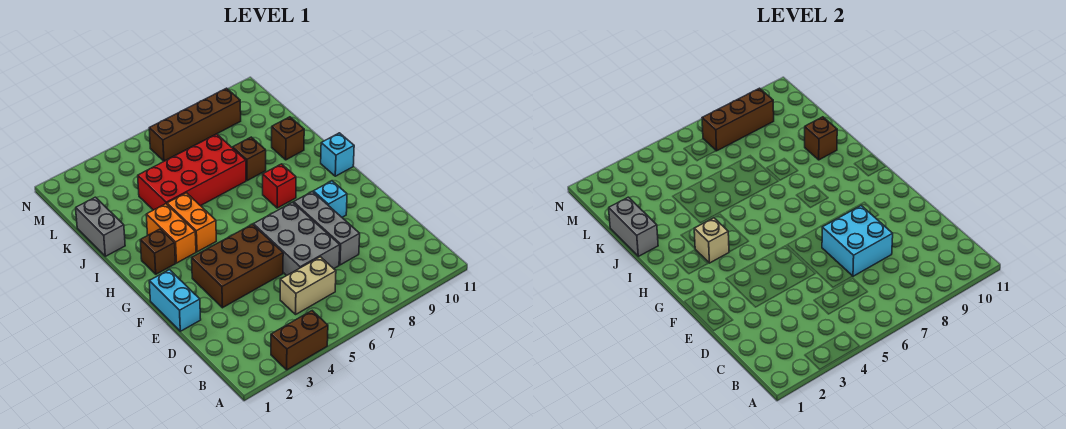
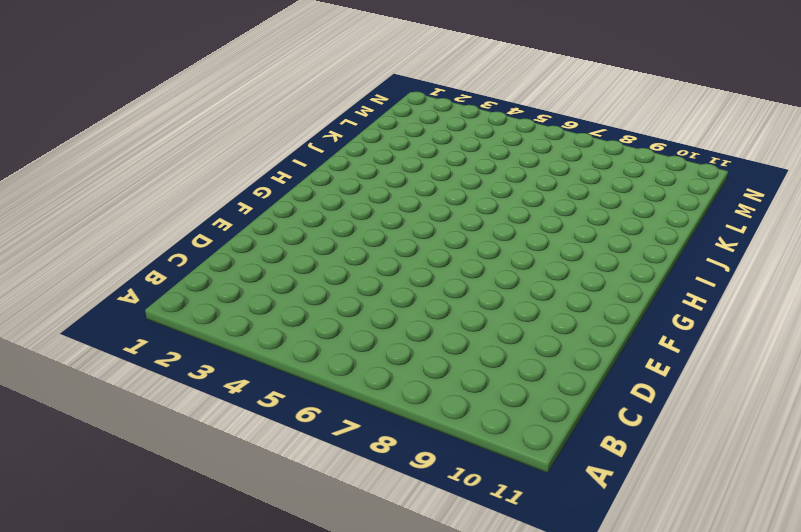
none -> brown 1x2 brick [271,311,328,370]
none -> tan 1x2 brick [280,257,336,314]
none -> grey 2x3 brick [253,202,340,276]

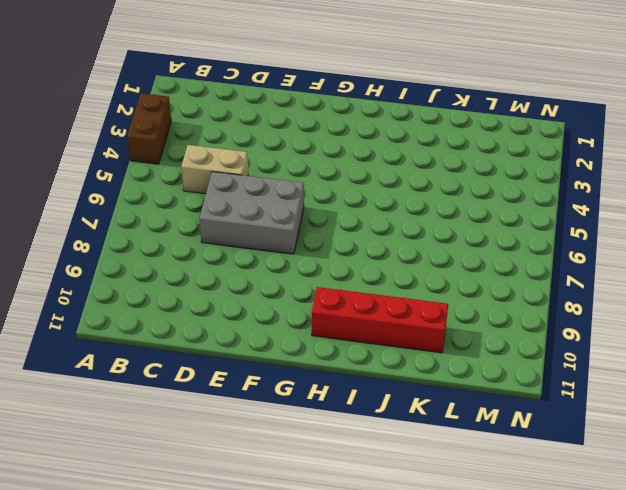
tan 1x2 brick [181,145,248,194] -> tan 1x2 brick turned to [280,257,336,314]
red 1x4 brick [312,287,448,353] -> brown 1x1 brick [272,117,304,160]
none -> grey 1x3 brick [294,191,360,265]
none -> cyan 1x2 brick [149,270,201,331]
none -> brown 2x3 brick [192,224,283,308]

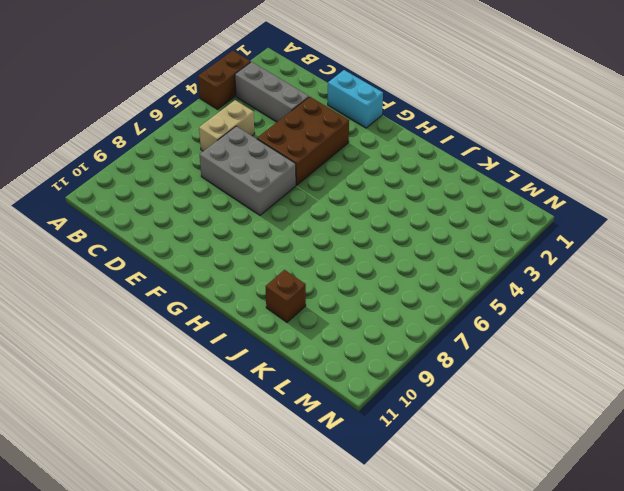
grey 1x3 brick [235,62,309,122] -> grey 1x3 brick moved to [294,191,360,265]
none -> cyan 1x1 brick [313,181,347,217]
none -> brown 1x1 brick [140,229,175,274]
none -> orange 1x2 brick [146,204,196,263]

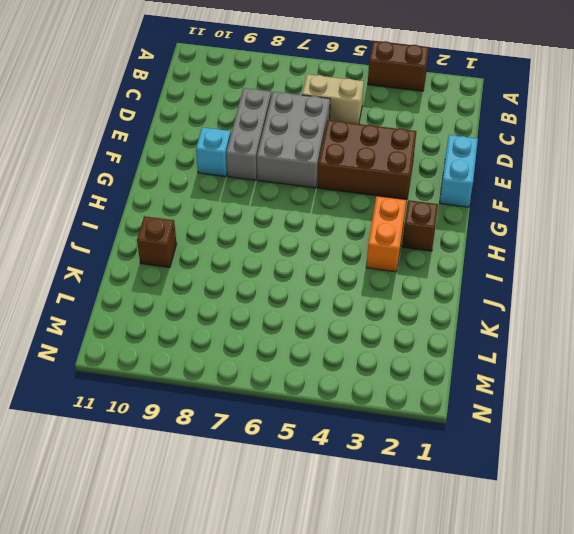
none -> orange 1x2 brick [167,193,216,252]
none -> red 1x1 brick [263,164,296,208]
none -> cyan 1x1 brick [321,133,354,176]

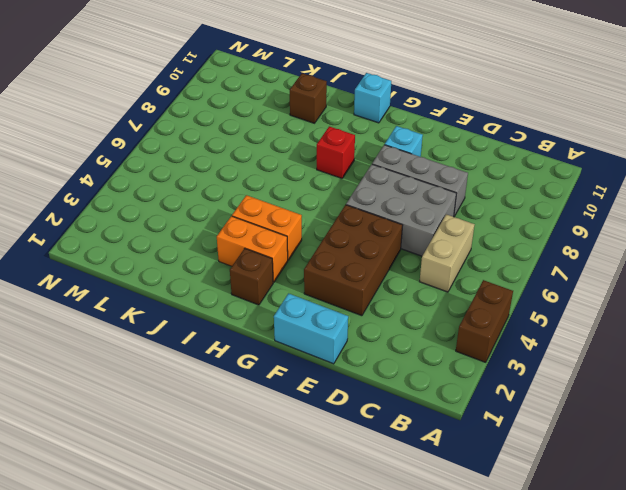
none -> grey 1x2 brick [76,197,125,256]
none -> red 2x4 brick [138,134,246,210]
none -> brown 1x1 brick [233,137,266,181]

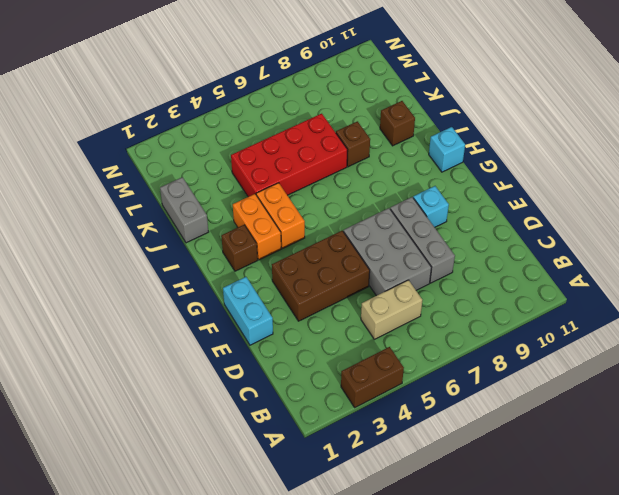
none -> red 1x1 brick [263,164,296,208]
none -> brown 1x4 brick [149,88,241,161]
none -> cyan 2x2 brick [822,206,893,276]

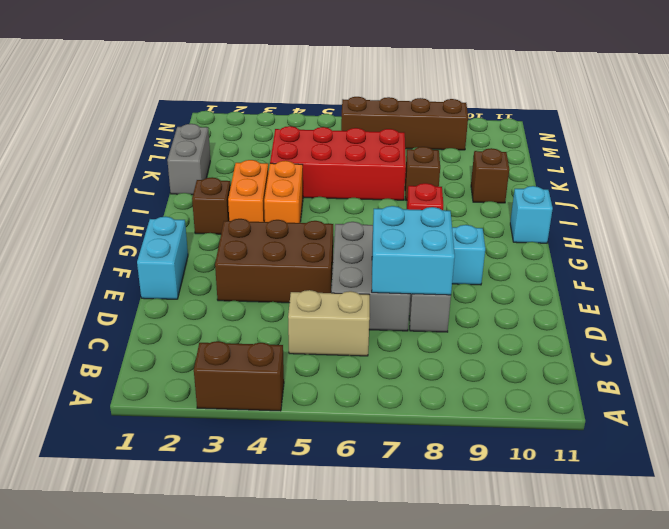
none -> tan 1x1 brick [694,218,729,263]
none -> grey 1x2 brick [609,197,658,256]
none -> brown 1x1 brick [805,117,837,160]

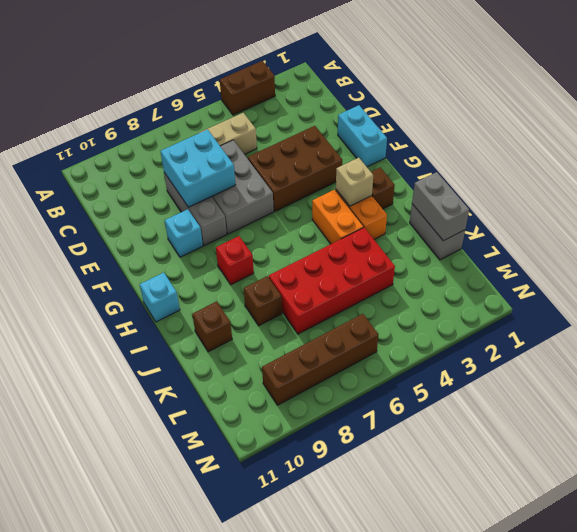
none -> brown 1x1 brick [805,117,837,160]
none -> brown 1x3 brick [702,88,774,151]

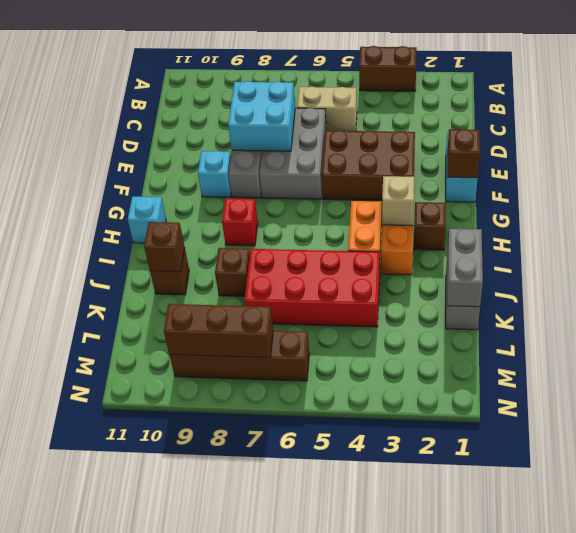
brown 1x1 brick [447,129,480,178] -> none

